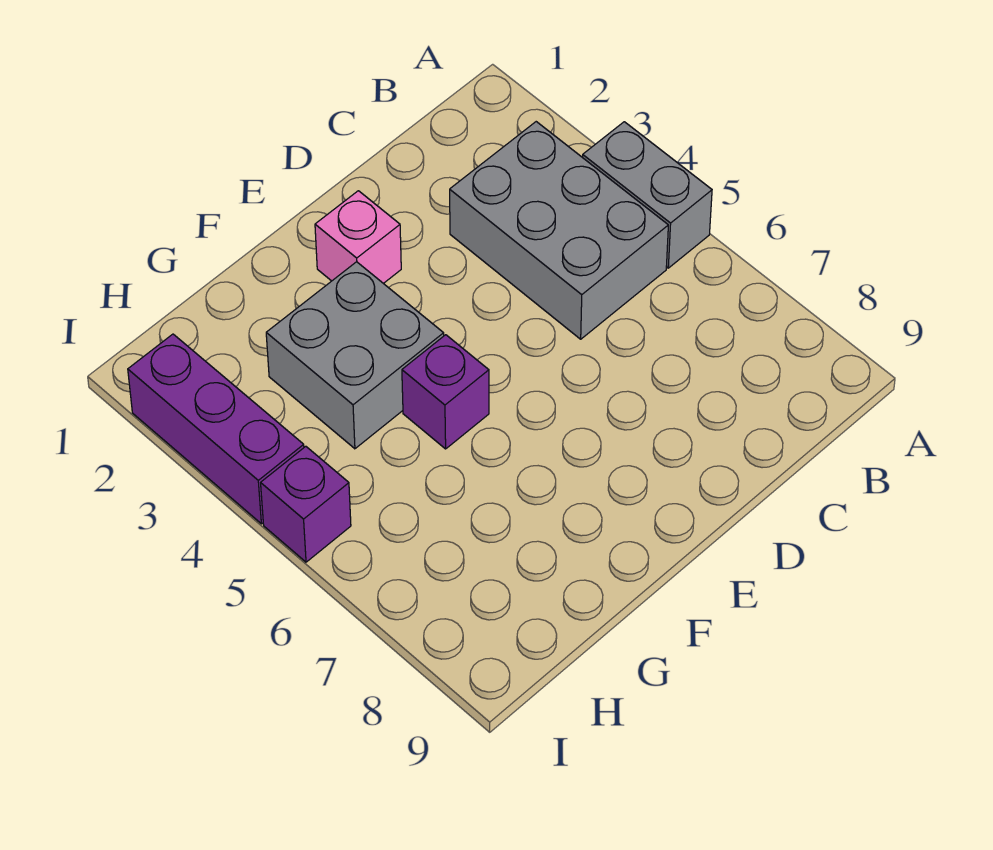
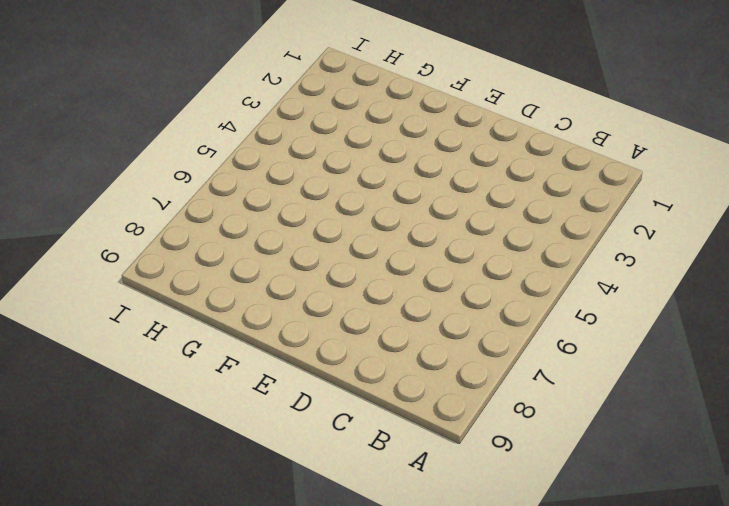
none -> grey 1x2 brick [583,122,712,268]
none -> grey 2x3 brick [450,122,668,339]

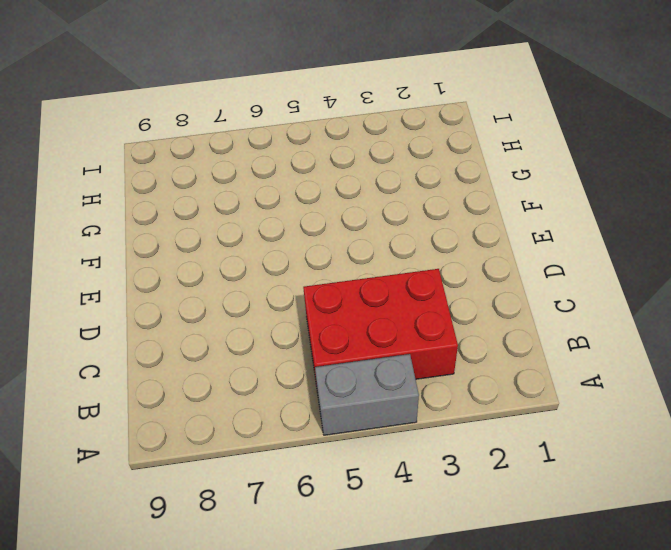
red 2x3 brick [303,269,458,386] -> grey 2x3 brick [450,122,668,339]
none -> pink 1x1 brick [315,191,401,283]
none -> grey 2x2 brick [266,262,444,449]

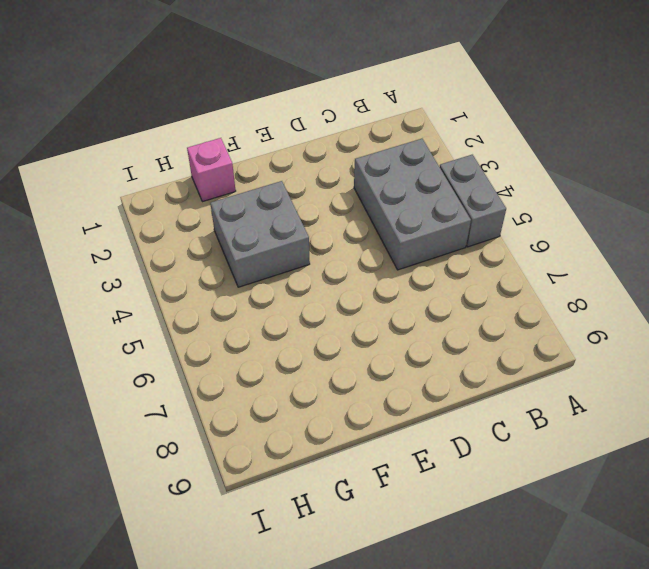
pink 1x1 brick [187,138,236,202] -> pink 1x1 brick moved to [315,191,401,283]
none -> purple 1x1 brick [402,335,489,449]
none -> purple 1x3 brick [128,334,304,524]

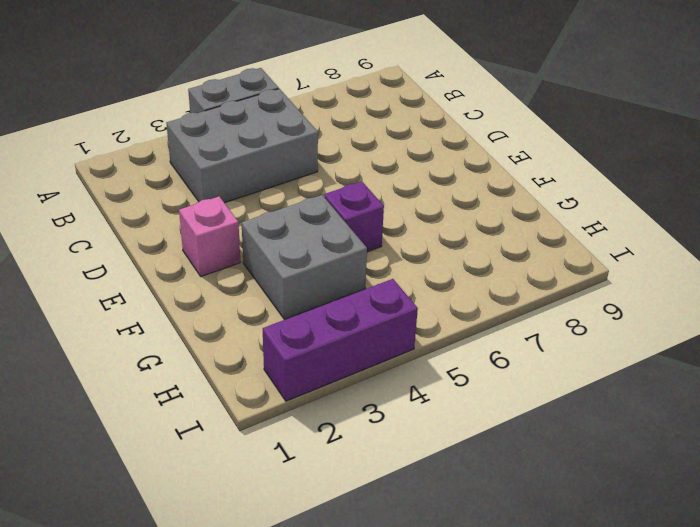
none -> purple 1x1 brick [261,446,351,562]

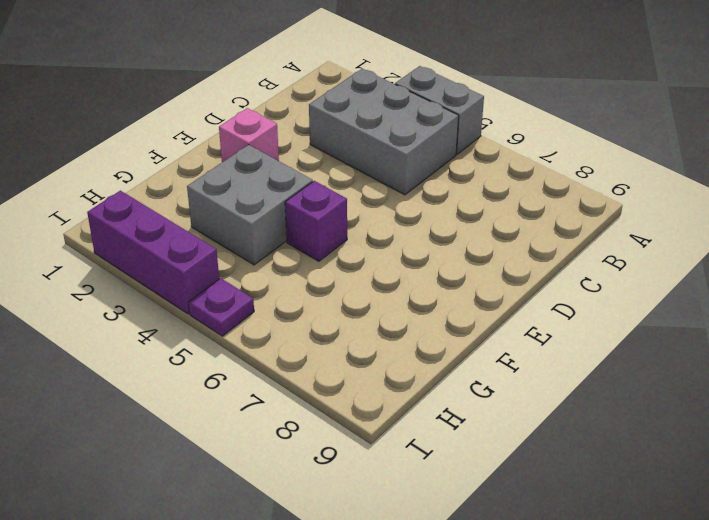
purple 1x1 plate [189,278,254,336] -> purple 1x1 brick [261,446,351,562]

